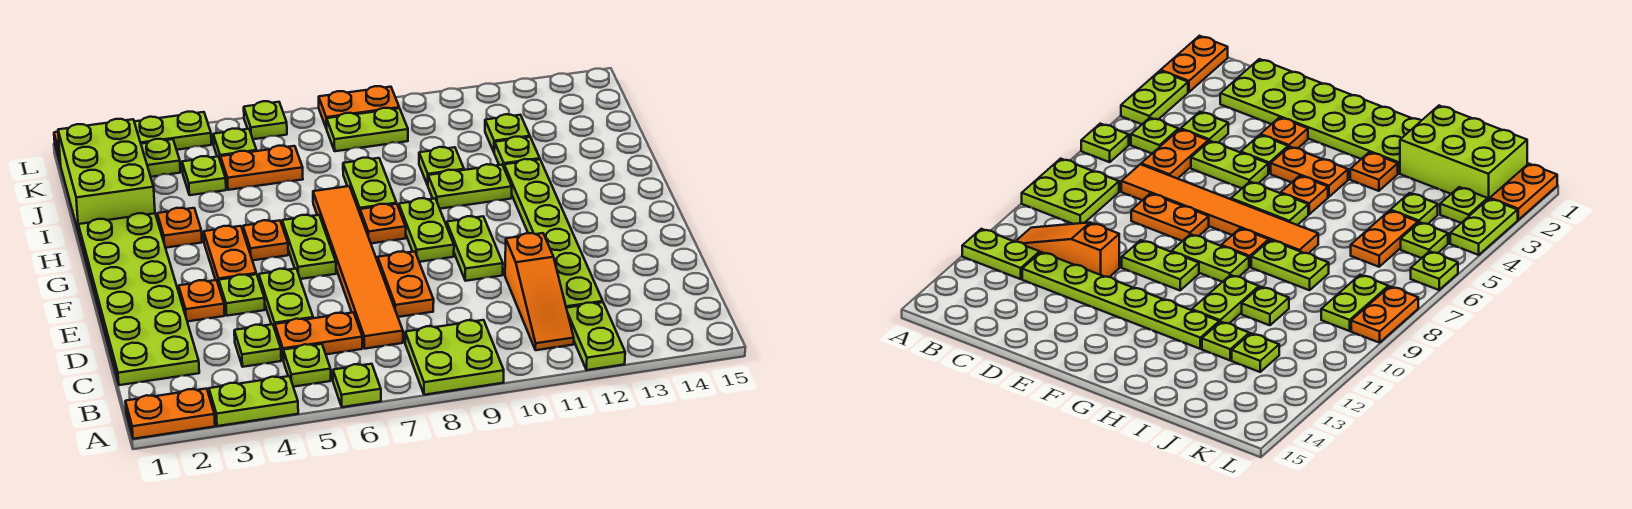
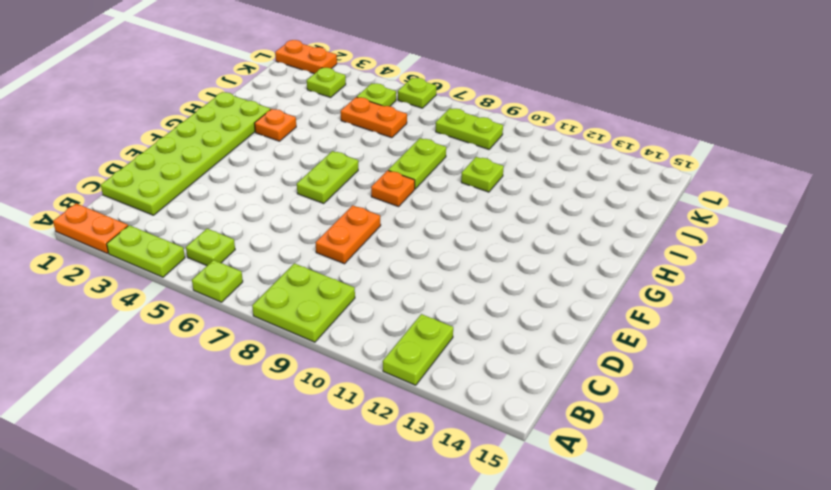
none -> orange 1x3 slope [505,233,574,350]
none -> lime 1x1 plate [234,324,281,367]
none -> orange 1x2 plate [275,312,362,360]
none -> orange 1x6 tile [313,186,403,349]

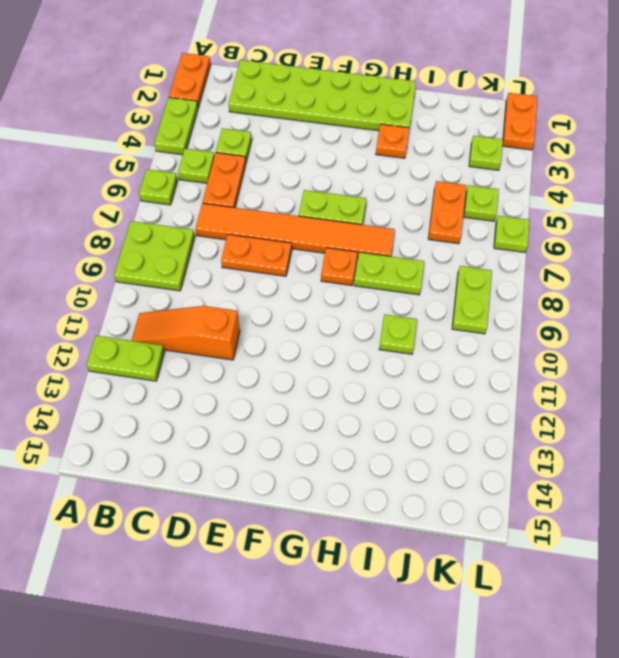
none -> lime 1x6 plate [504,159,603,308]
none -> lime 1x2 plate [259,269,313,329]
none -> orange 1x1 plate [179,280,225,321]
none -> lime 1x1 plate [219,274,265,316]

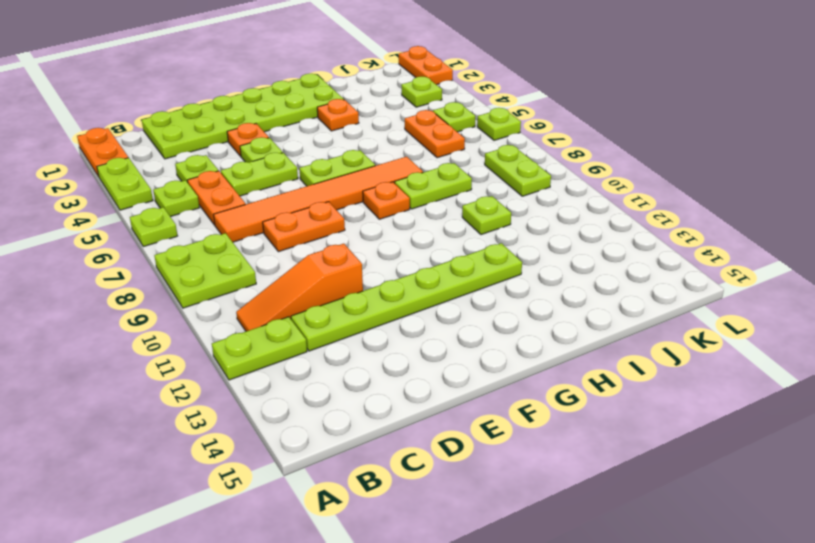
none -> lime 1x2 plate [447,216,503,281]
none -> orange 1x2 plate [204,226,256,285]
none -> lime 1x2 plate [399,198,454,262]
none -> orange 1x1 plate [243,220,288,260]

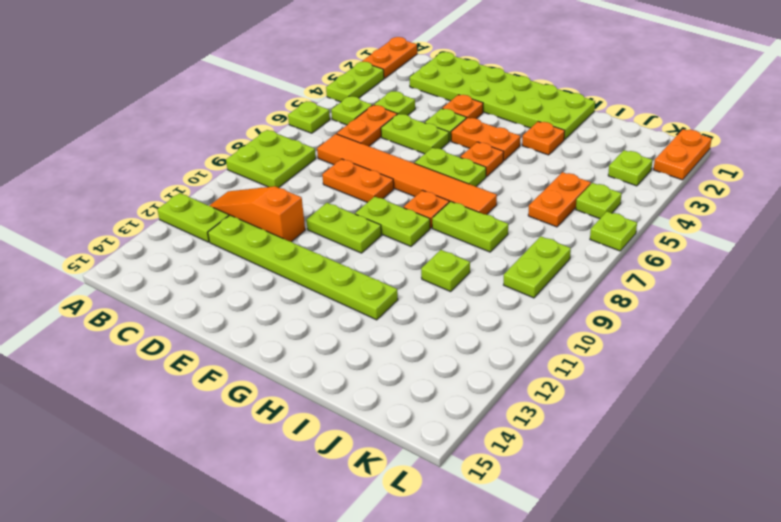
none -> lime 1x2 plate [428,164,512,209]
none -> lime 2x3 brick [58,119,155,233]
none -> lime 1x1 plate [494,137,540,167]
none -> lime 1x1 plate [182,156,226,195]

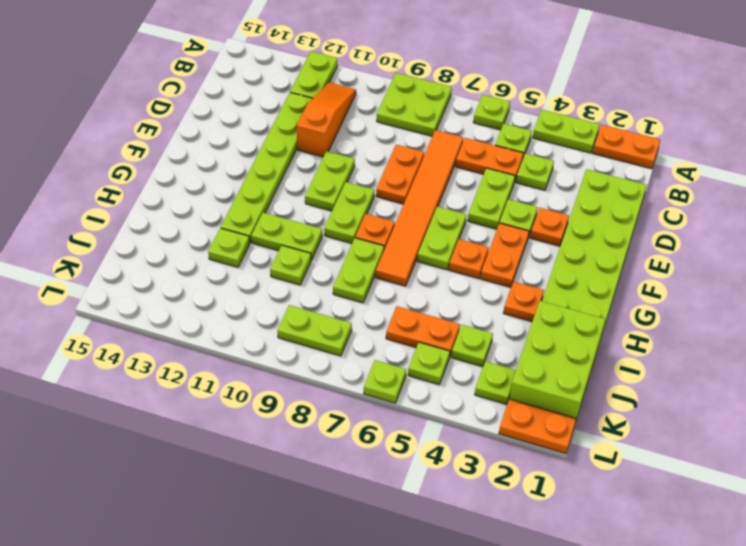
none -> lime 1x1 plate [485,114,530,152]
none -> lime 1x2 plate [134,112,211,150]
none -> orange 1x2 plate [319,86,399,129]

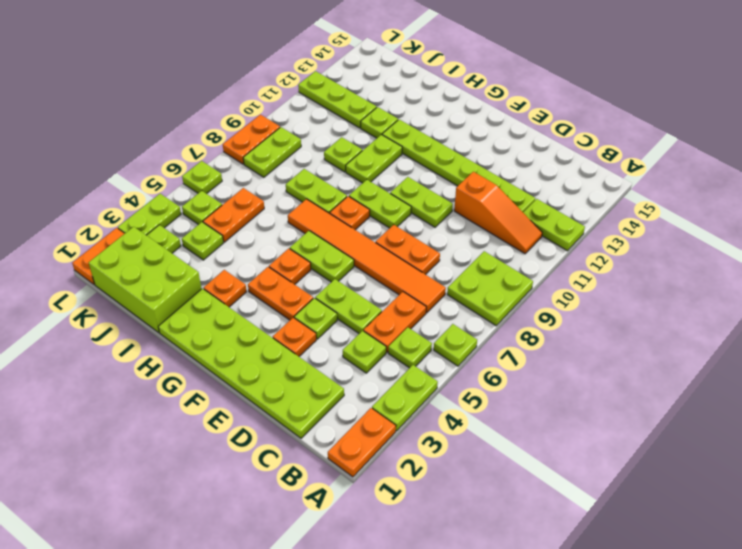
lime 1x3 plate [298,71,377,128] -> lime 1x1 plate [485,114,530,152]

